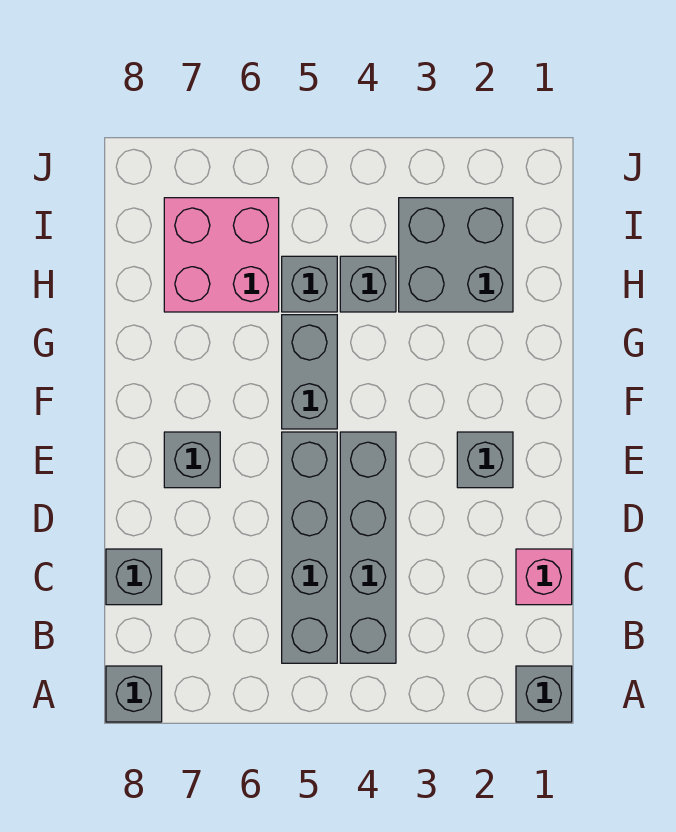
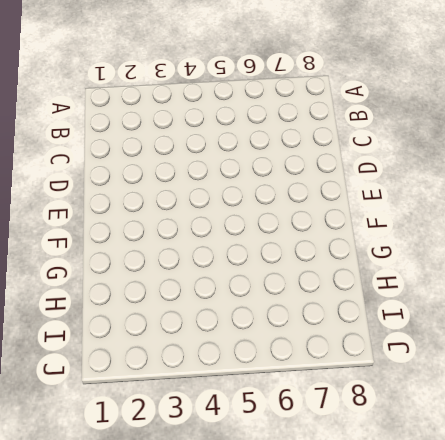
none -> grey 1x1 brick [516,666,572,722]
none -> grey 1x1 brick [106,666,162,722]
none -> grey 1x4 brick [340,432,396,663]

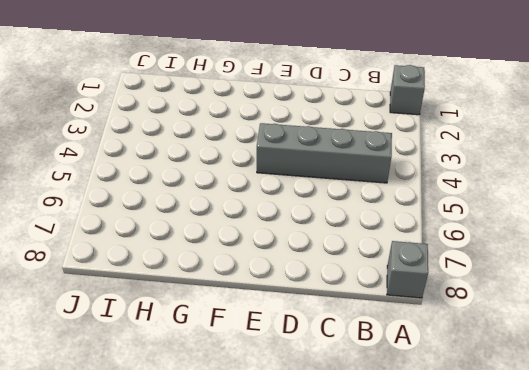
none -> grey 1x4 brick [282,432,337,663]
none -> pink 1x1 brick [516,549,572,605]
none -> grey 1x1 brick [106,549,162,605]

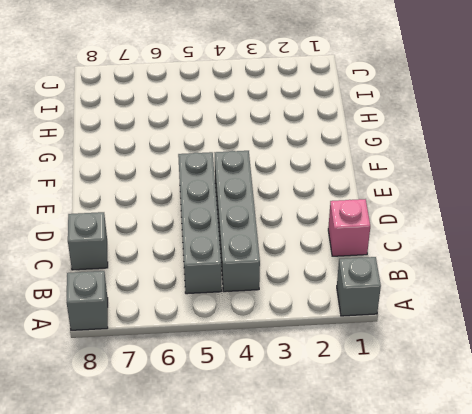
none -> grey 1x1 brick [457,432,513,488]
none -> grey 1x1 brick [164,432,220,488]
none -> grey 1x2 brick [282,315,337,429]

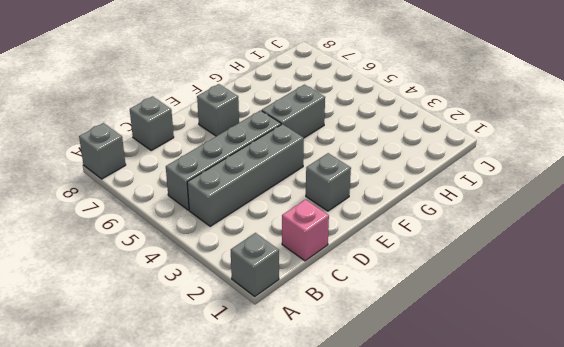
none -> grey 2x2 brick [399,198,513,312]
none -> grey 1x1 brick [340,256,396,312]
none -> grey 1x1 brick [282,256,337,312]

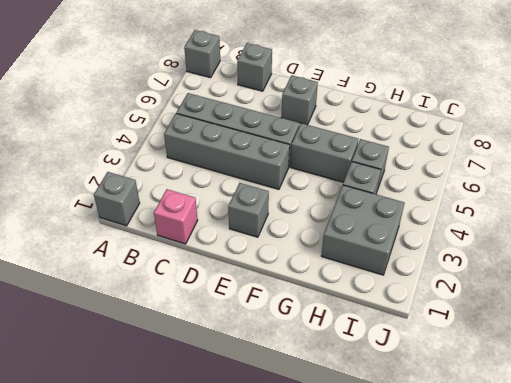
none -> pink 2x2 brick [164,198,279,312]

